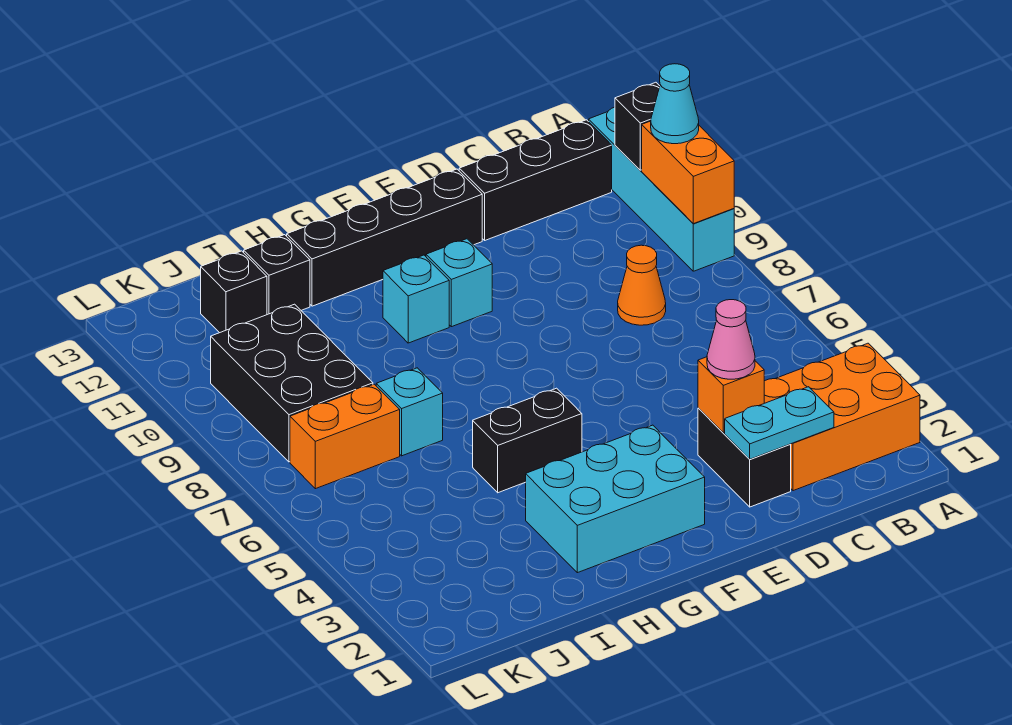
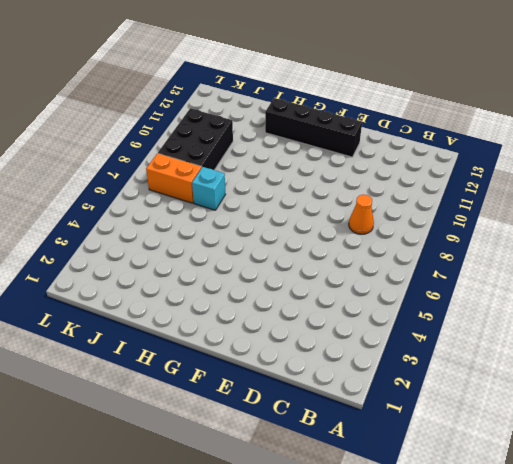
none -> orange 2x3 brick [764,343,920,491]
none -> cyan 1x4 brick [589,107,734,271]
none -> black 1x3 brick [459,120,612,240]

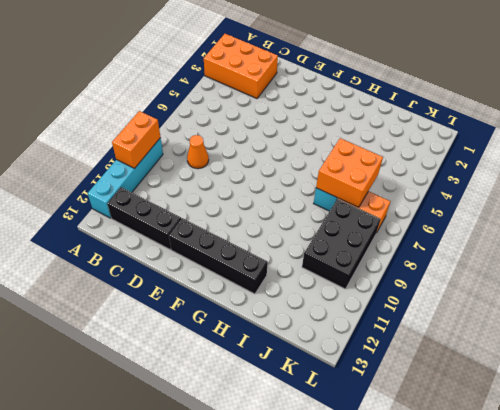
orange 2x2 brick [316,138,383,207] -> none
none -> black 1x2 brick [698,408,791,507]
none -> cyan 2x3 brick [526,425,705,573]
none -> cyan 1x1 brick [426,239,492,327]

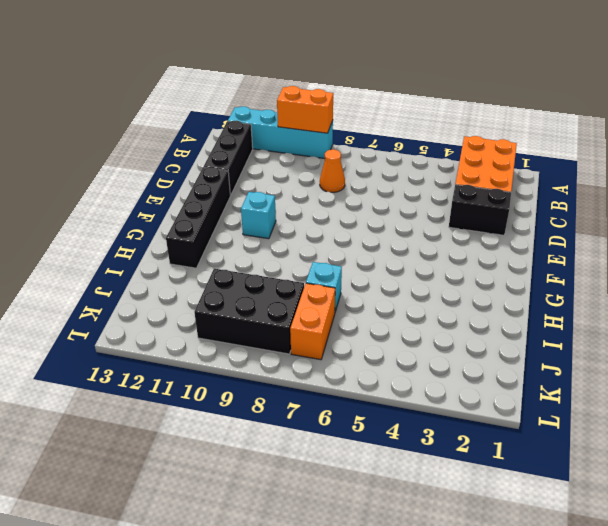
none -> cyan 2x3 brick [526,425,705,573]
none -> black 1x2 brick [473,388,582,493]
none -> cyan 1x1 brick [383,255,449,343]

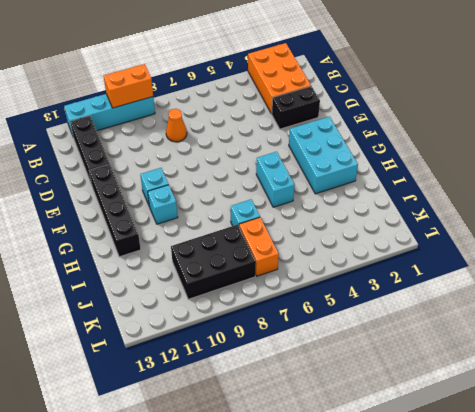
cyan 1x2 brick [256,152,294,207] -> black 1x2 brick [473,388,582,493]
none -> black 1x1 brick [244,235,310,315]
none -> black 1x1 brick [201,251,267,333]
none -> black 1x1 brick [615,82,660,170]

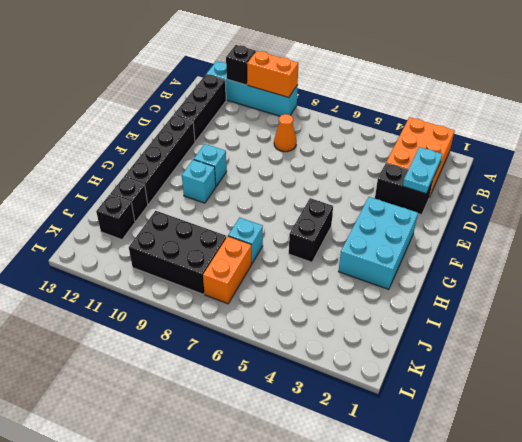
none -> orange 1x1 brick [698,357,764,433]
none -> cyan 1x1 cone [651,64,699,144]
none -> pink 1x1 cone [707,300,755,379]

